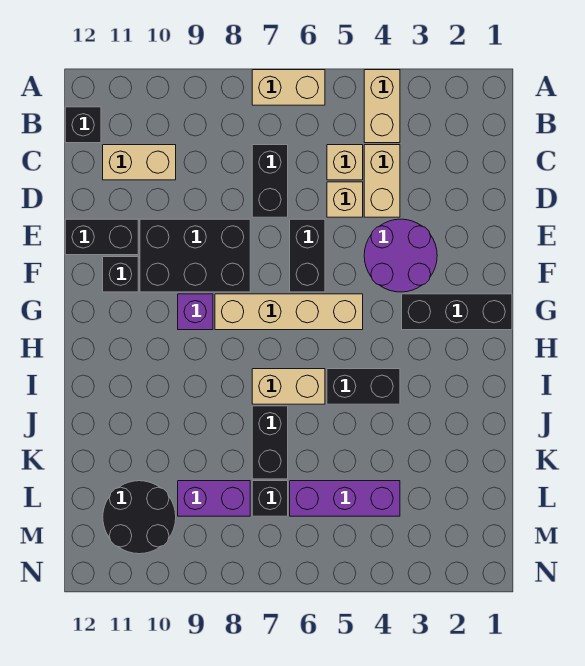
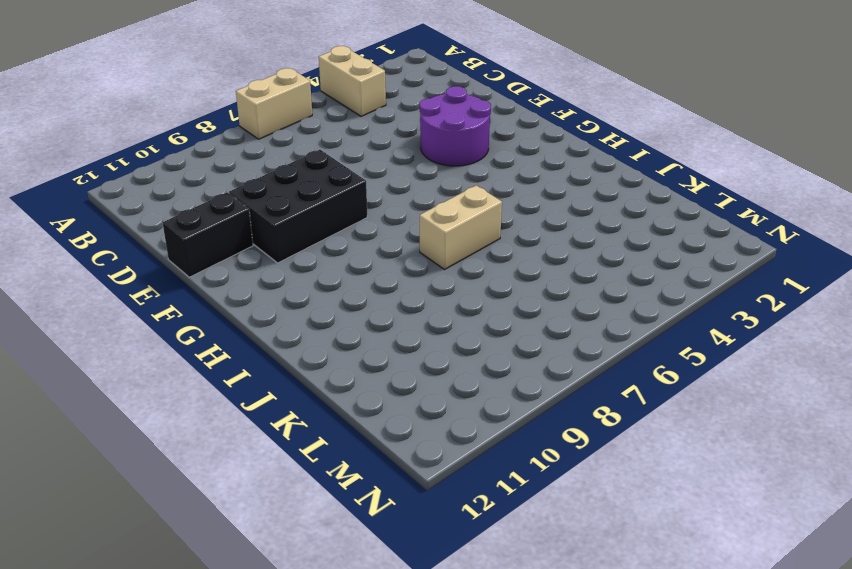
none -> black 1x1 brick [65,107,101,143]
none -> tan 1x2 brick [364,145,400,217]
none -> tan 1x1 brick [327,145,363,180]

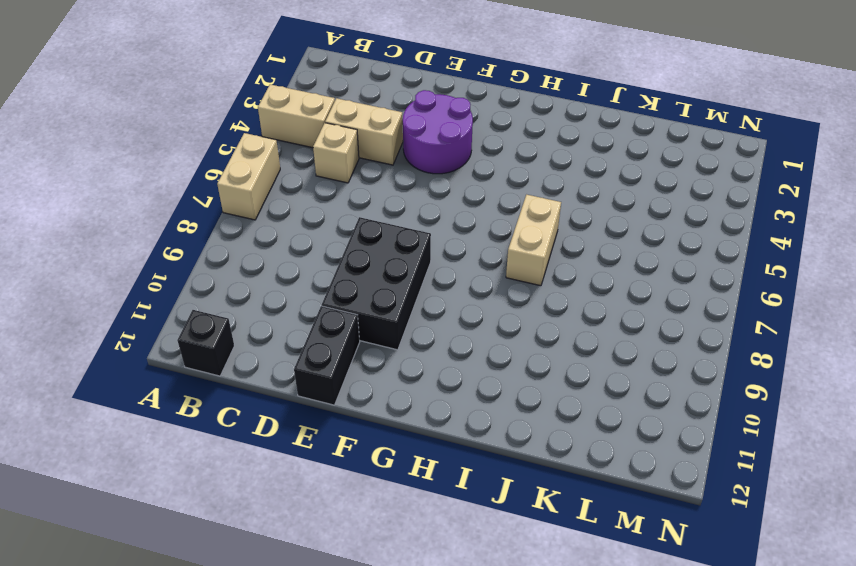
none -> black 1x2 brick [252,145,288,217]
none -> tan 1x2 brick [103,145,176,180]
none -> tan 1x1 brick [327,182,363,217]

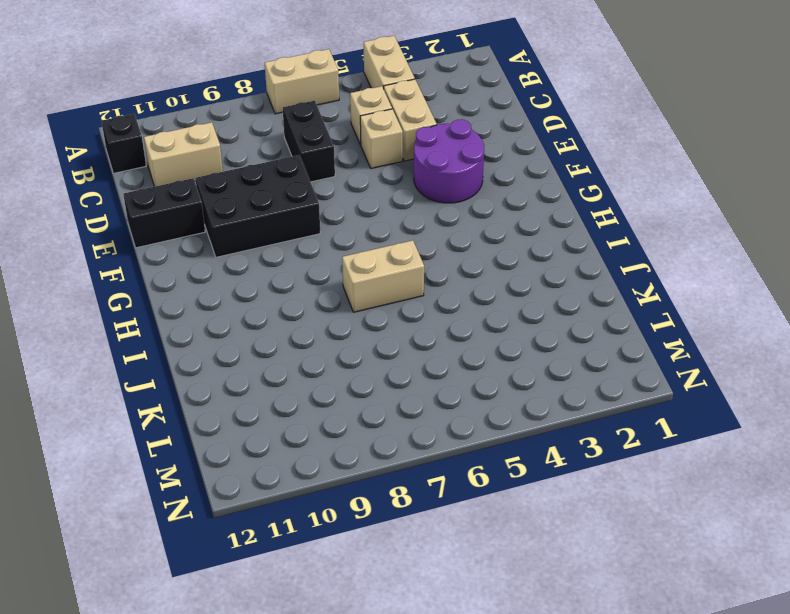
none -> black 1x2 brick [290,219,325,292]
none -> black 1x1 brick [103,257,138,292]
none -> black 1x3 brick [402,294,512,330]

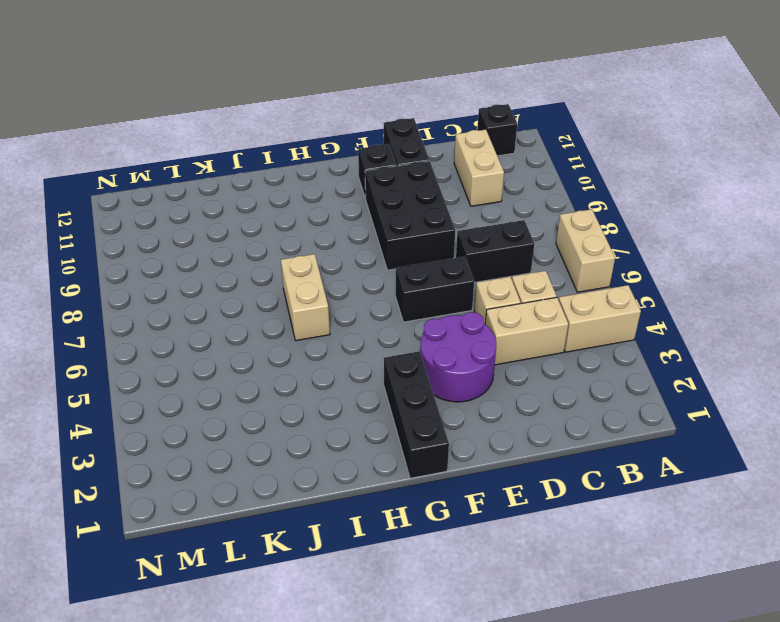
none -> tan 1x4 brick [215,294,363,330]
none -> purple 1x1 brick [178,294,213,330]
none -> black 1x2 brick [327,369,400,404]

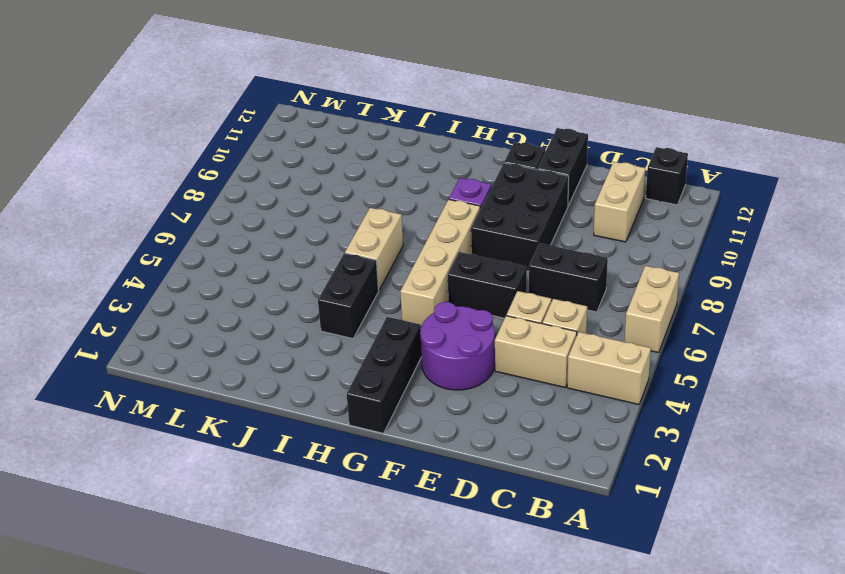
none -> black 1x2 brick [252,406,288,479]
none -> purple 1x3 brick [290,481,400,516]
none -> black 1x1 brick [252,481,288,516]

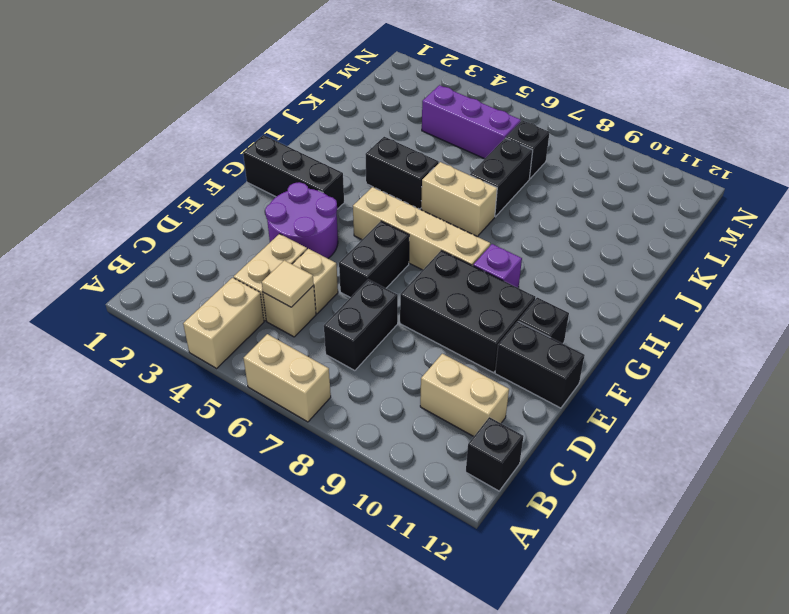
tan 1x1 tile [262,260,314,307] -> none
none -> purple 1x2 brick [178,481,250,516]
none -> black 2x2 round brick [103,481,176,554]

